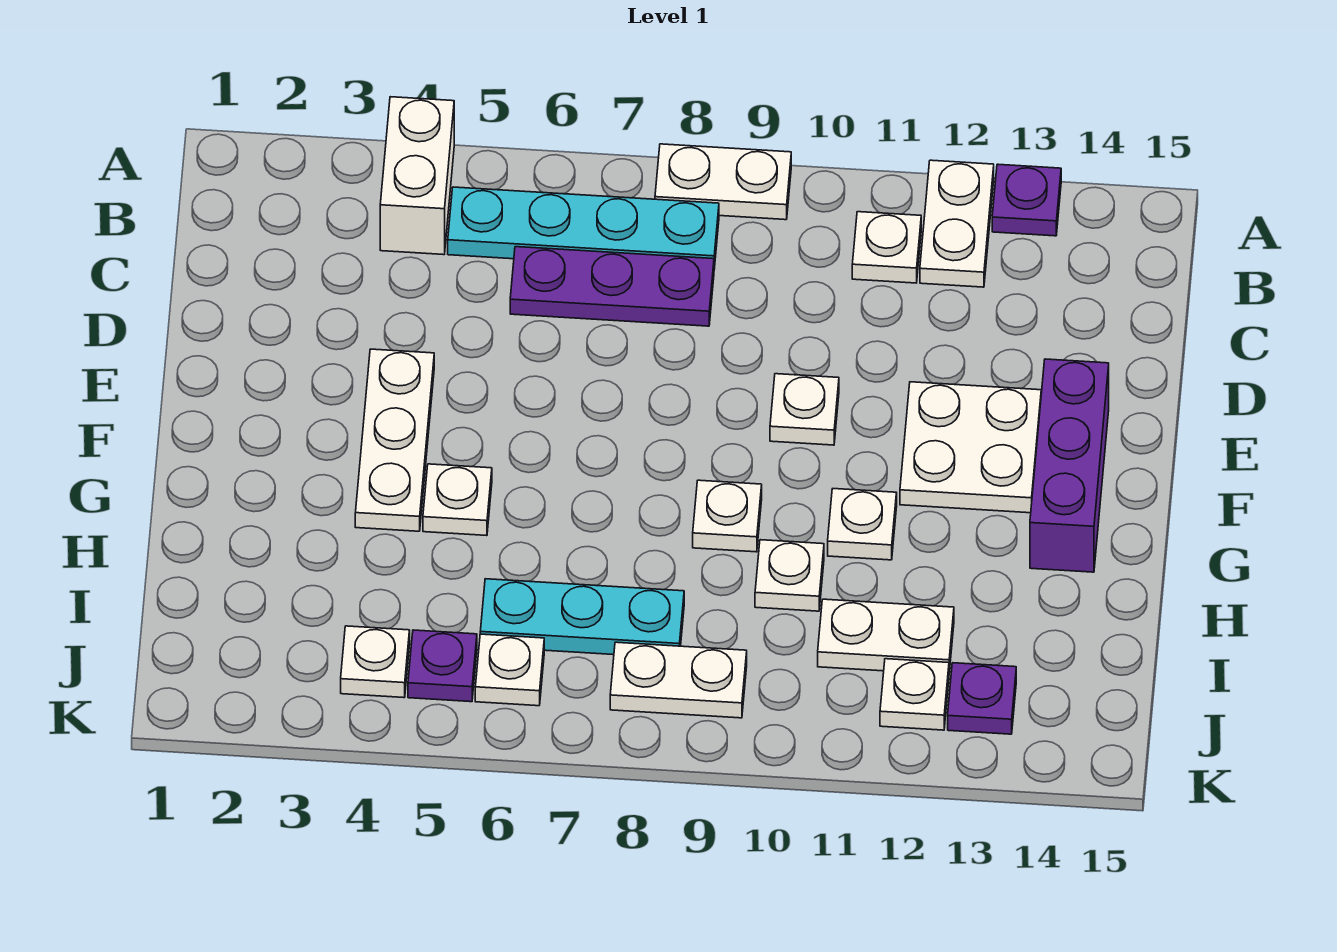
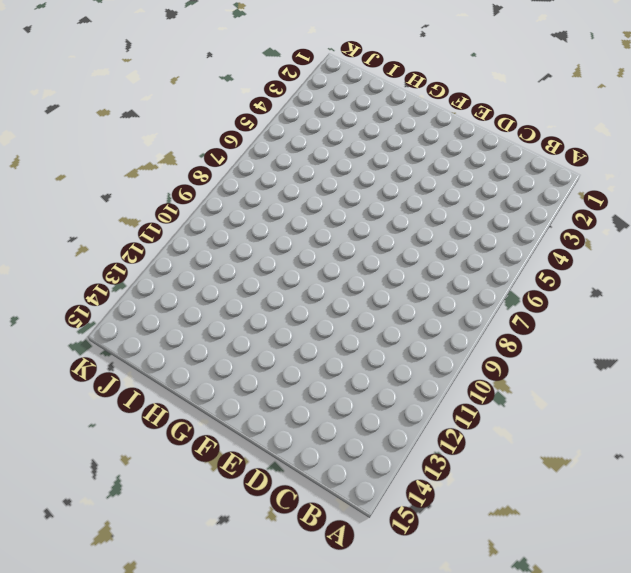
none -> white 1x2 brick [380,97,454,255]
none -> white 1x2 plate [655,144,791,220]
none -> white 1x2 plate [920,160,994,287]

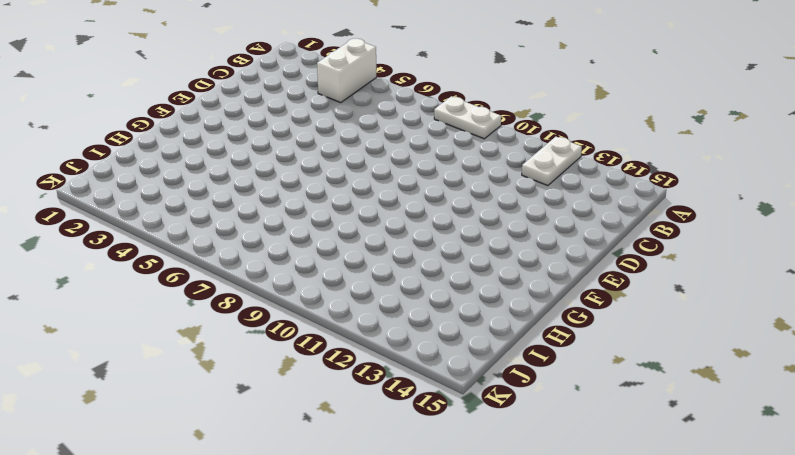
none -> purple 1x1 plate [992,164,1061,236]
none -> cyan 1x4 plate [448,187,719,269]
none -> white 1x1 plate [852,212,921,283]

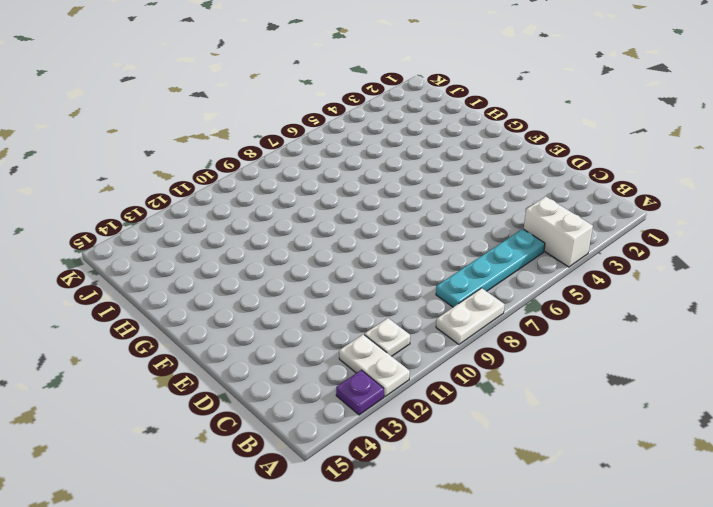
none -> purple 1x3 plate [510,247,714,326]
none -> white 1x3 plate [355,349,434,531]
none -> white 1x1 plate [770,374,839,445]

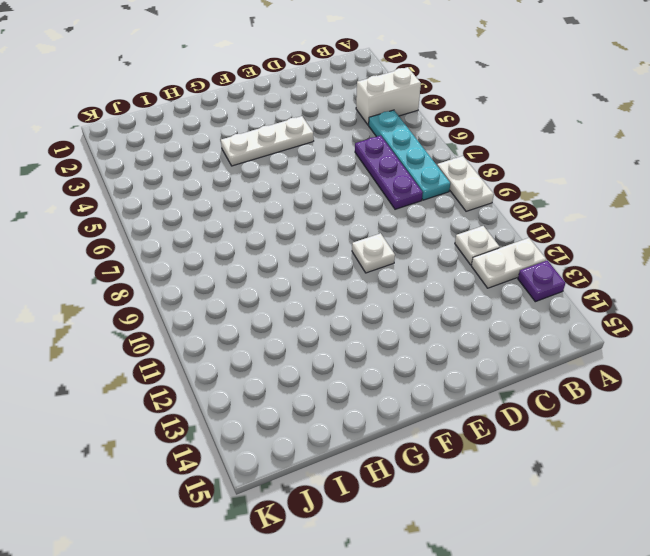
none -> white 2x2 plate [900,382,1041,513]
none -> purple 1x3 brick [1030,359,1109,572]
none -> white 1x1 plate [423,464,492,536]

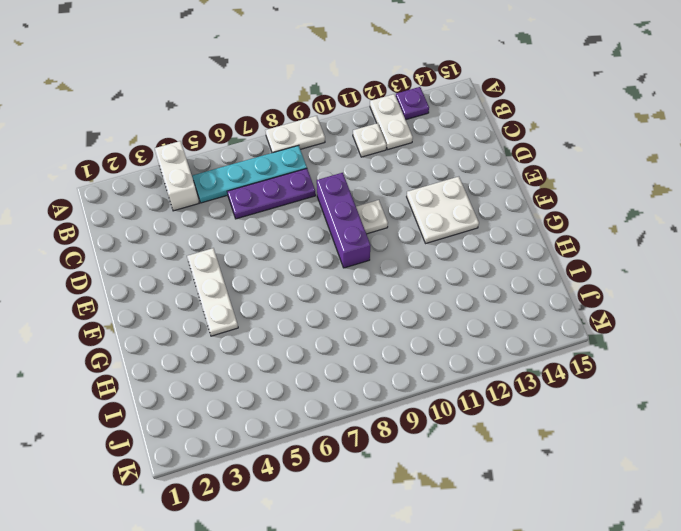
purple 1x3 brick [317,173,371,268] -> purple 1x3 brick moved to [1030,359,1109,572]
none -> white 1x1 plate [423,464,492,536]
none -> white 1x1 plate [693,480,762,552]
none -> white 1x1 plate [828,489,897,560]

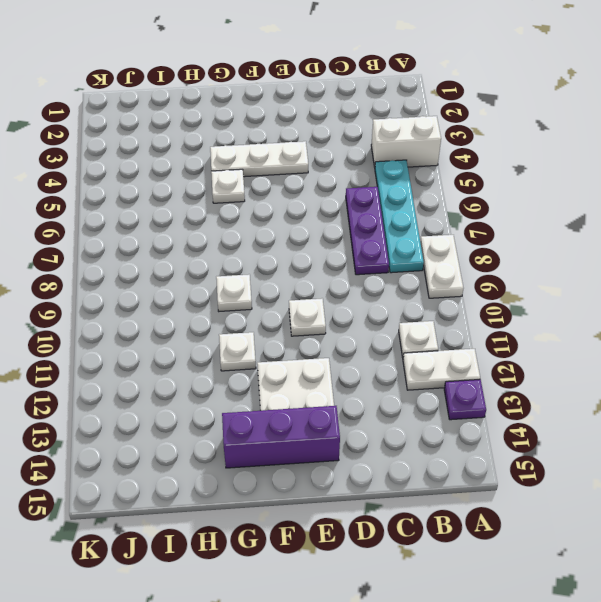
none -> white 1x1 plate [755,540,824,611]
none -> cyan 1x3 plate [480,579,684,655]
none -> white 1x2 plate [818,599,954,672]

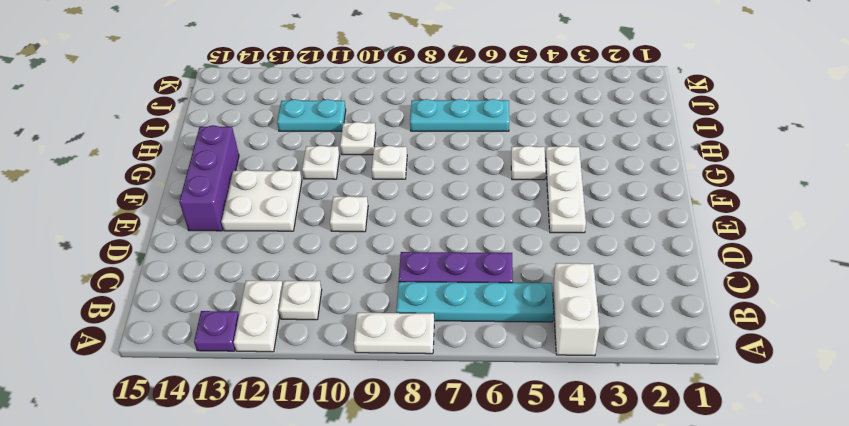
cyan 1x2 plate [277,99,346,131] -> white 1x2 plate [818,599,954,672]
none -> white 1x1 plate [341,626,410,698]
none -> purple 1x1 plate [408,630,477,702]
none -> white 1x1 plate [475,634,544,706]

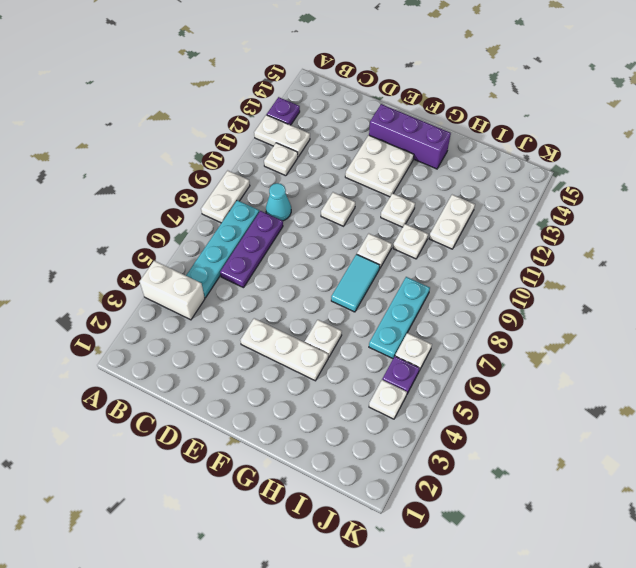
cyan 1x1 cone [266,183,291,221] -> none
cyan 1x2 tile [331,254,380,312] -> none
none -> white 1x2 plate [610,642,747,718]
none -> white 1x1 plate [880,659,949,730]
none -> purple 1x1 plate [948,663,1016,734]

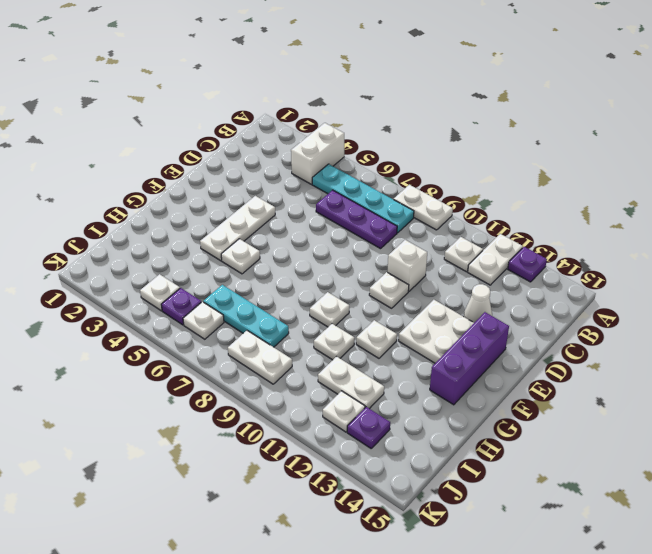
white 1x1 brick [387,240,427,291] -> none
white 1x1 cone [464,284,492,323] -> none

